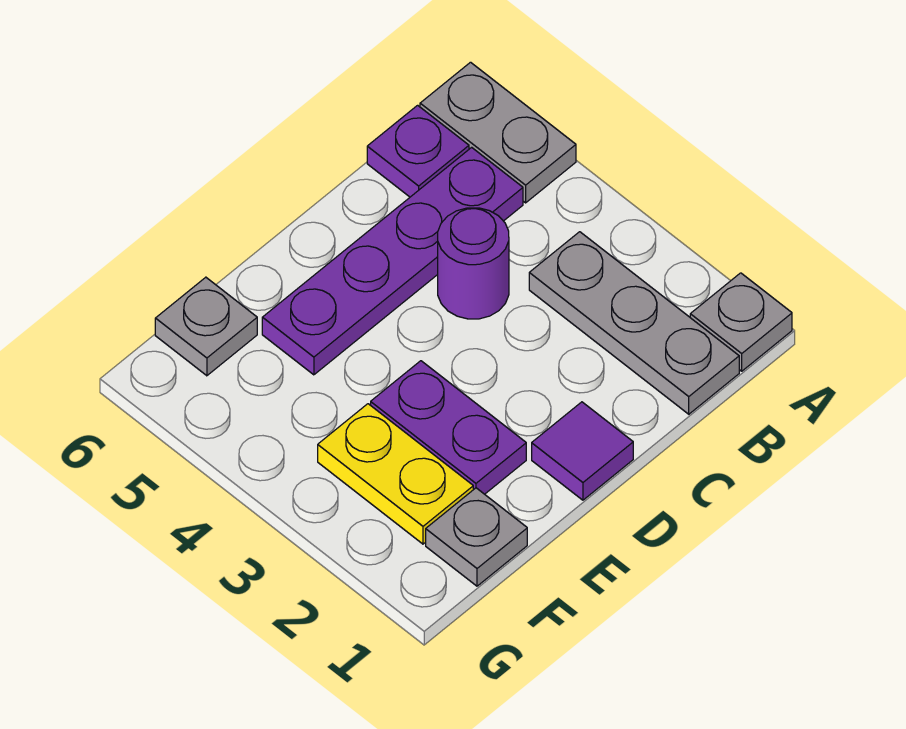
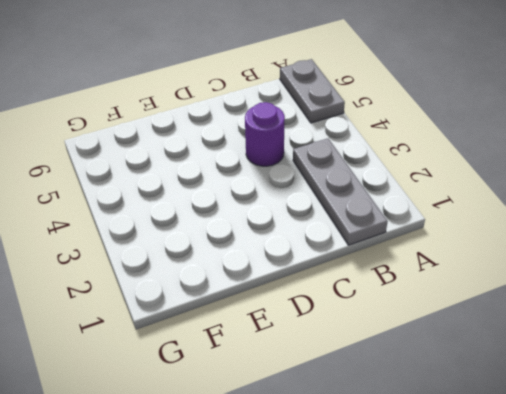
none -> grey 1x1 plate [690,273,792,371]
none -> purple 1x4 plate [262,147,523,375]

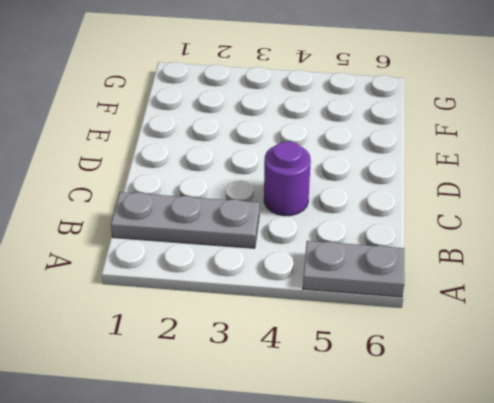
none -> grey 1x1 plate [690,273,792,371]
none -> purple 1x4 plate [262,147,523,375]

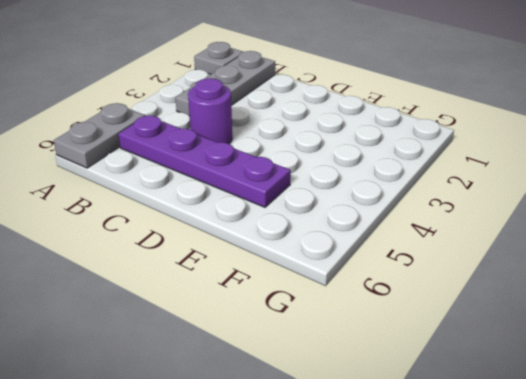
none -> purple 1x1 plate [367,105,469,197]
none -> purple 1x1 tile [532,402,633,500]

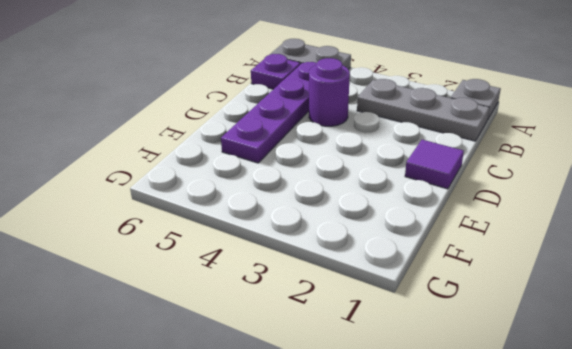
none -> purple 1x2 plate [371,361,526,494]
none -> grey 1x1 plate [426,488,527,586]

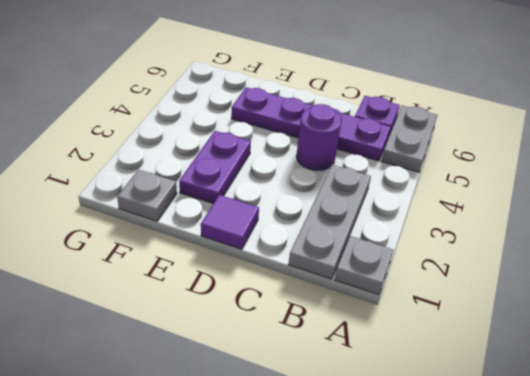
none -> yellow 1x2 plate [318,404,473,544]
none -> grey 1x1 plate [155,277,257,376]

